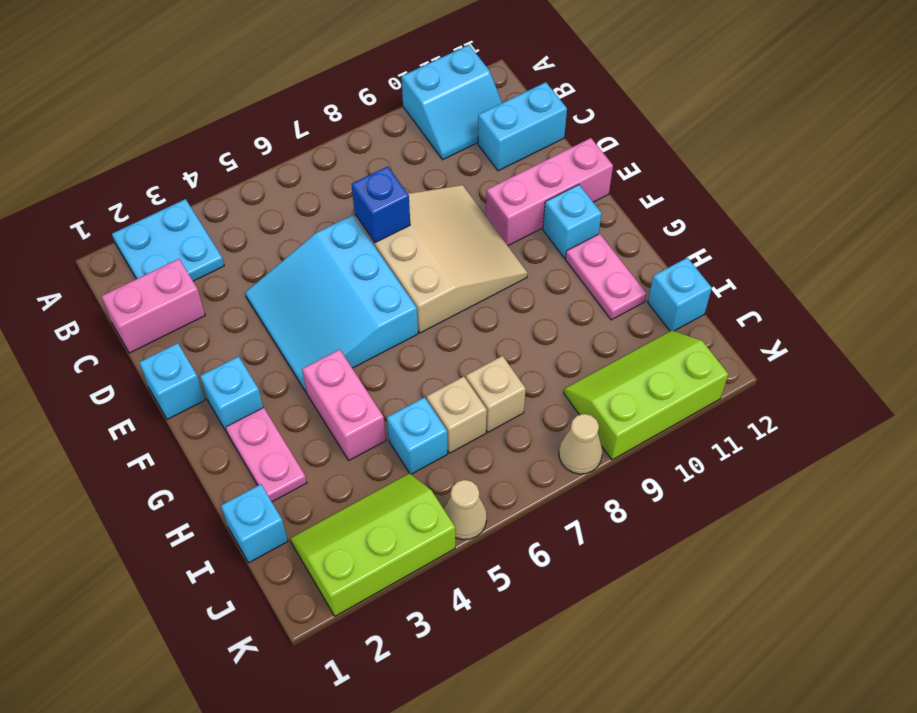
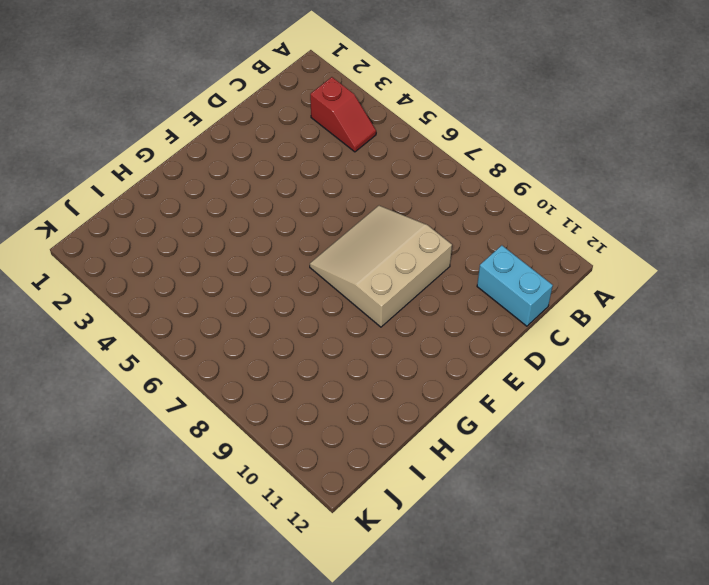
red 1x2 slope [310,77,376,152] -> cyan 2x2 plate [112,199,224,281]
tan 3x3 slope [310,206,452,327] -> tan 3x3 slope turned to [355,185,528,333]
none -> cyan 2x2 slope [402,45,502,160]
none -> pink 1x2 brick [101,259,205,353]
none -> cyan 3x3 slope [245,215,418,392]

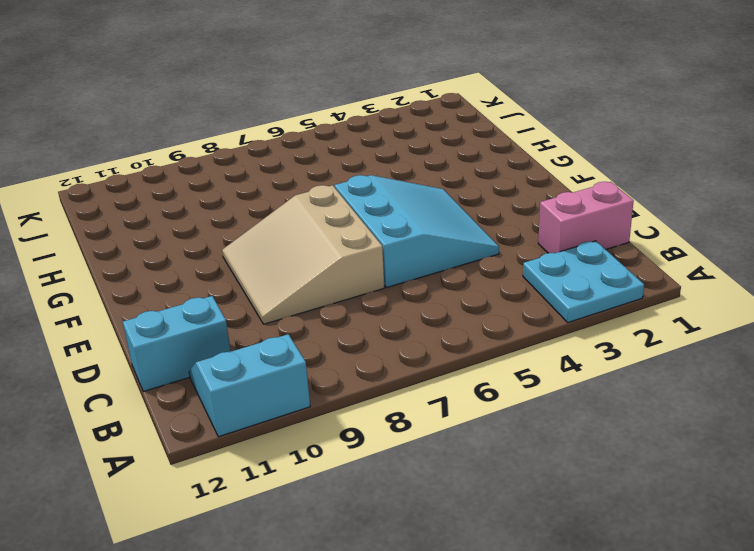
none -> cyan 1x1 brick [139,343,205,419]
none -> pink 1x3 brick [486,138,613,245]
none -> cyan 1x1 brick [200,356,263,432]

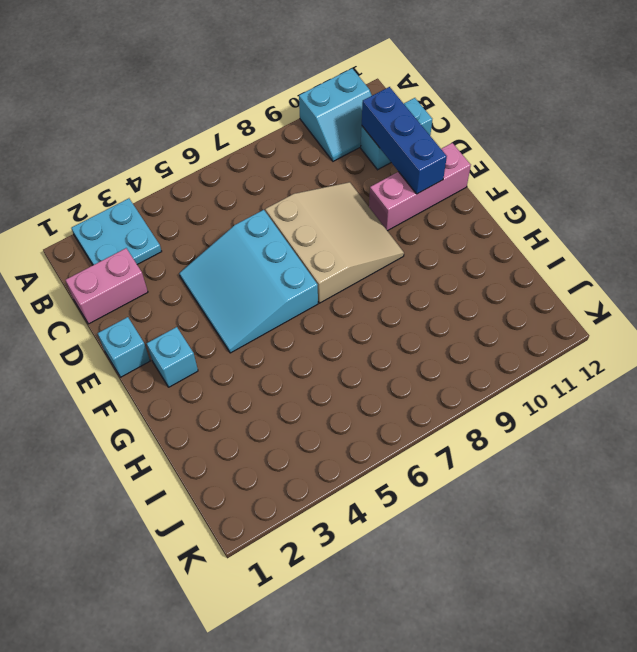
blue 1x3 brick [362,87,447,194] -> none
none -> cyan 1x1 brick [543,185,602,258]
none -> pink 1x2 plate [226,407,307,502]
none -> pink 1x2 brick [302,350,386,460]

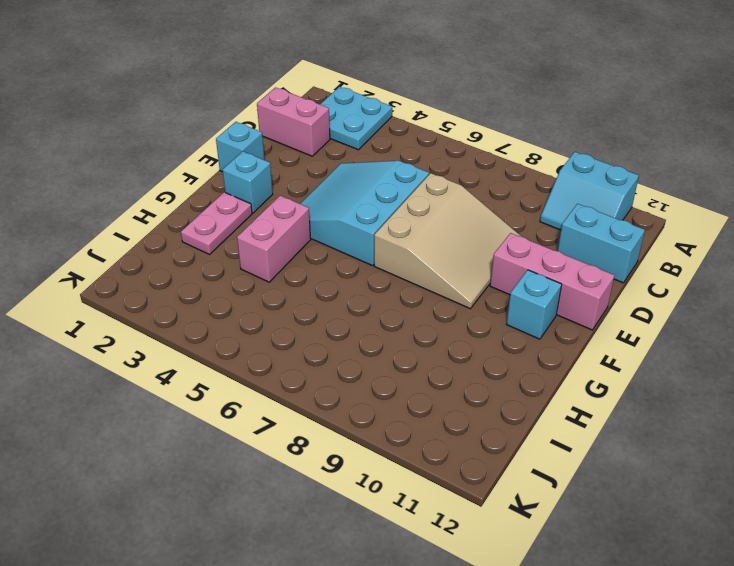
none -> pink 1x2 plate [565,234,646,320]
none -> cyan 1x1 brick [221,484,288,563]
none -> cyan 1x1 brick [387,397,447,474]

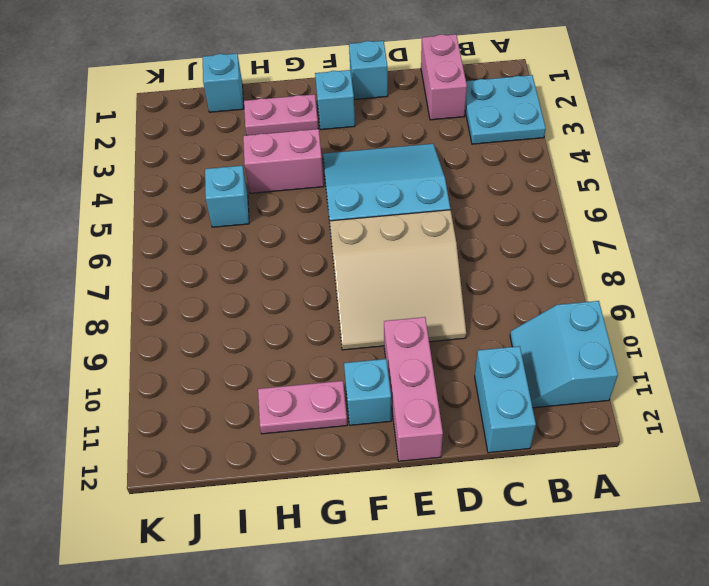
none -> tan 1x1 brick [427,377,487,453]
none -> tan 1x1 brick [466,356,526,432]
none -> cyan 1x1 brick [648,258,712,331]

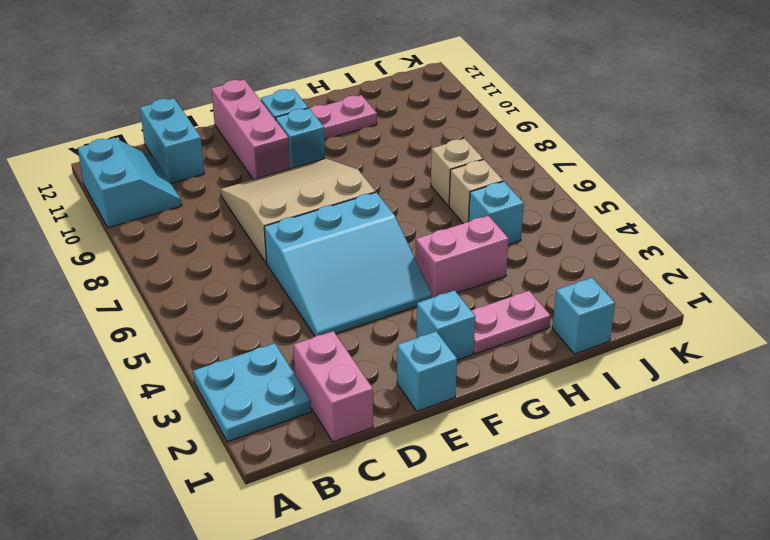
cyan 1x1 brick [276,108,325,169] -> cyan 1x1 brick moved to [648,258,712,331]
none -> lime 2x3 slope [290,473,455,616]
none -> lime 2x3 slope [564,330,728,460]
none -> tan 1x1 cone [444,480,487,540]

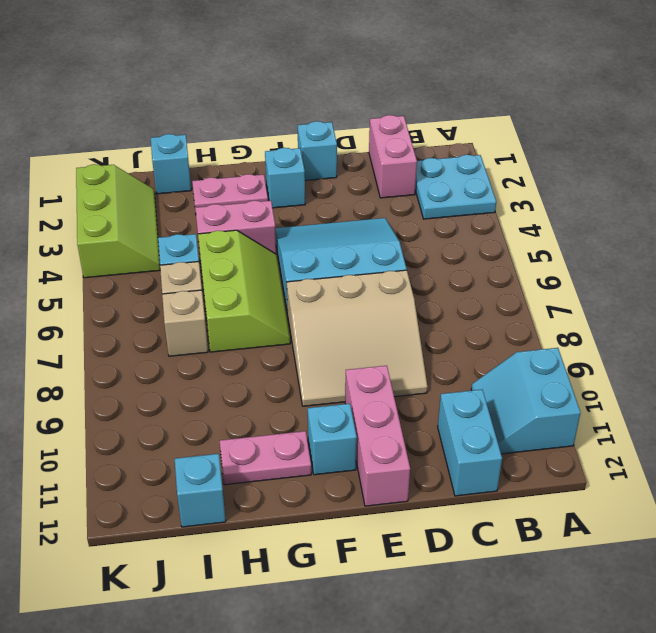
lime 2x3 slope [198,230,290,352] -> lime 2x3 slope moved to [564,330,728,460]
none -> tan 1x1 cone [444,480,487,540]
none -> tan 1x1 cone [559,414,603,474]
none -> blue 1x1 brick [352,166,410,243]

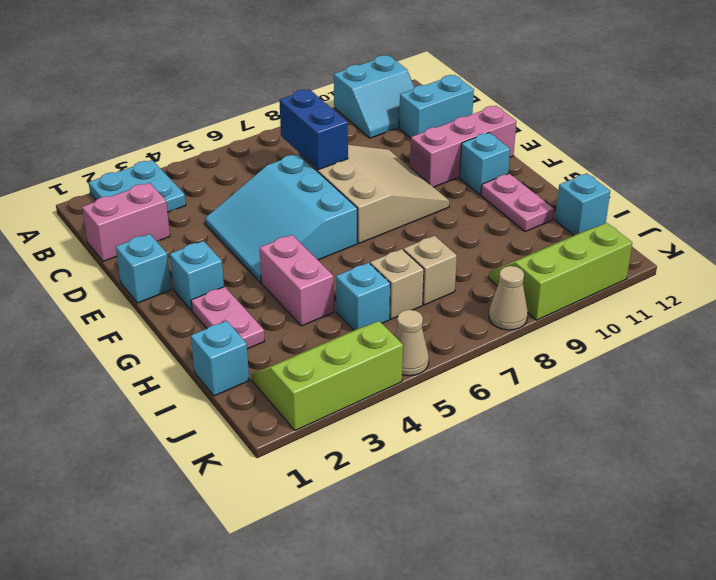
blue 1x2 brick [279,89,348,170] -> blue 1x1 brick [352,166,410,243]

